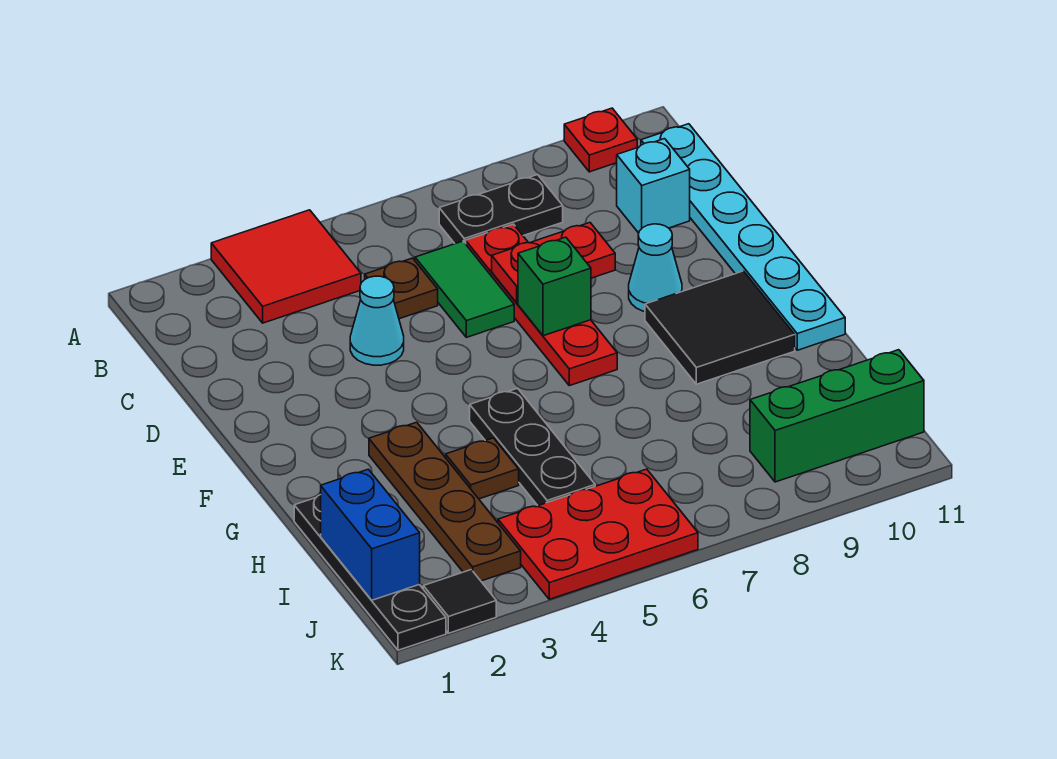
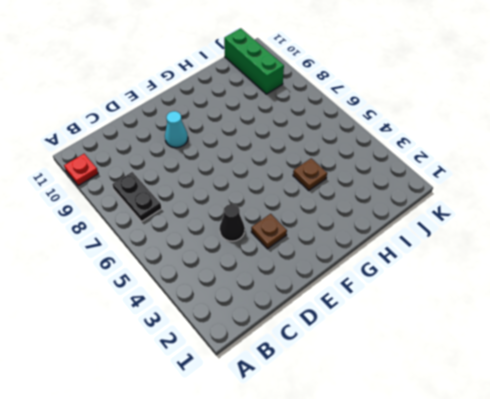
black 1x1 cone [220,204,245,241] -> cyan 1x1 cone [350,276,404,365]
brown 1x1 plate [251,214,287,249] -> brown 1x1 plate moved to [365,258,438,319]
none -> red 2x2 tile [211,210,361,323]
none -> cyan 1x6 plate [641,124,845,350]
none -> green 1x2 tile [415,241,514,337]

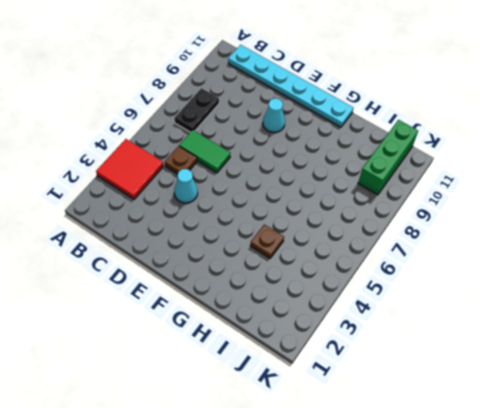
none -> red 1x1 plate [564,108,637,172]
none -> red 1x4 plate [466,224,617,386]
none -> cyan 1x1 brick [617,139,690,233]

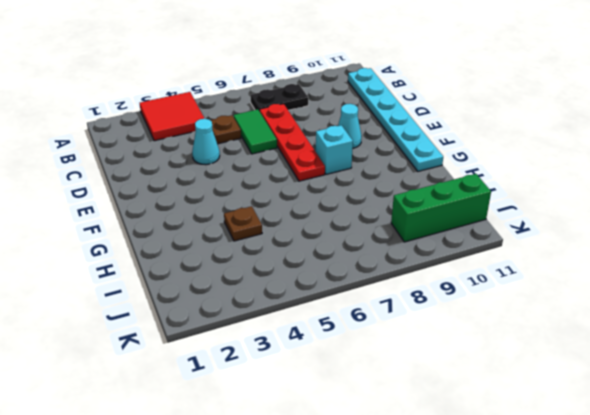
cyan 1x1 brick [316,125,353,174] -> cyan 1x1 brick moved to [617,139,690,233]
none -> red 1x1 plate [564,108,637,172]
none -> black 2x2 tile [645,271,795,384]
none -> brown 1x4 plate [369,422,521,581]

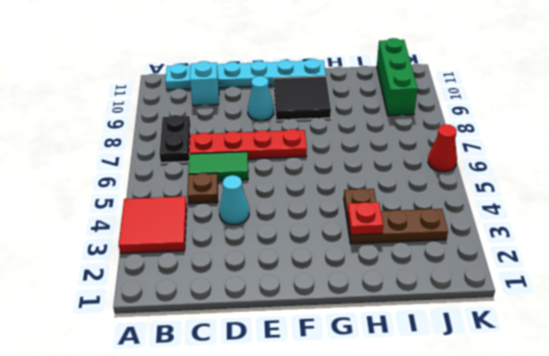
brown 1x3 plate [347,209,448,244] -> brown 1x4 plate [369,422,521,581]
red 1x1 plate [347,202,383,235] -> red 1x1 plate moved to [564,108,637,172]
red 1x1 cone [428,124,457,172] -> red 2x3 plate [498,469,698,599]
none -> black 1x3 plate [470,388,595,506]
none -> black 1x4 plate [294,495,446,650]
none -> black 1x1 tile [423,570,496,633]

